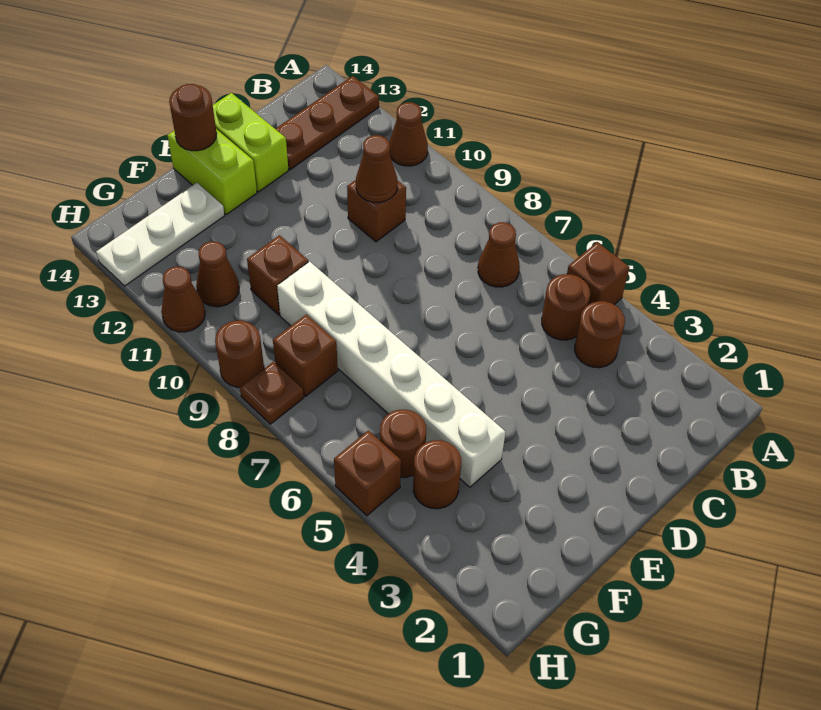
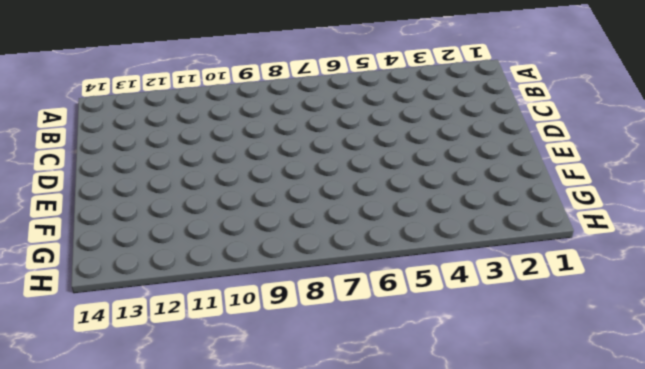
none -> brown 1x1 brick [567,242,629,305]
none -> brown 1x1 cone [389,102,428,166]
none -> brown 1x3 plate [276,76,379,170]

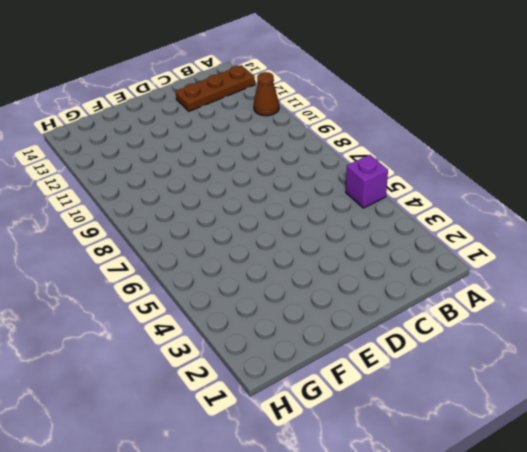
purple 1x1 brick [346,155,388,208] -> brown 1x1 brick [567,242,629,305]
none -> brown 1x1 round brick [575,301,625,368]
none -> brown 1x1 round brick [542,274,590,340]
none -> brown 1x1 cone [478,222,520,287]

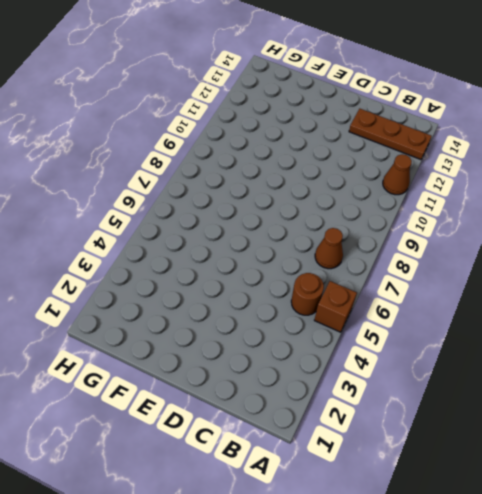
none -> brown 1x1 round brick [575,301,625,368]
none -> brown 1x1 brick [347,180,406,242]
none -> lime 1x2 brick [213,93,289,192]

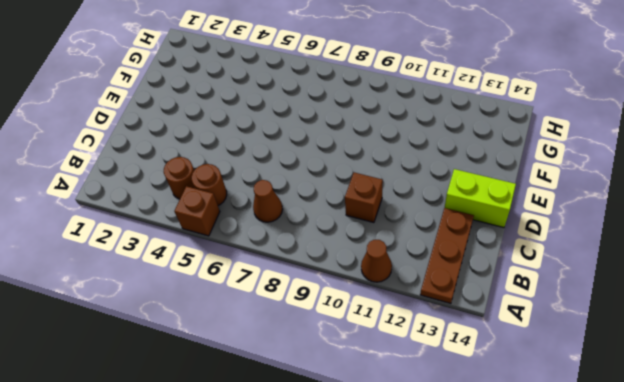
none -> lime 1x2 brick [167,129,257,215]
none -> white 1x6 brick [277,261,506,487]
none -> brown 1x1 brick [247,235,308,315]

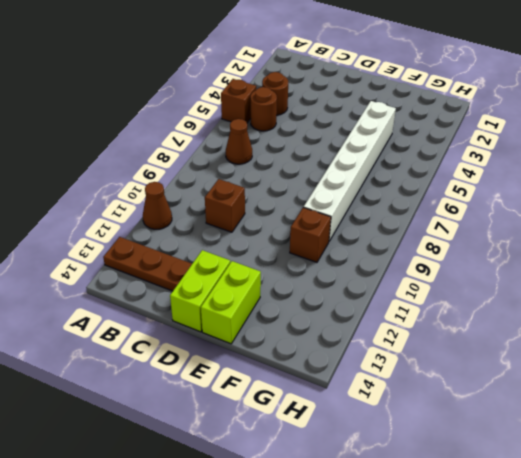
none -> white 1x3 plate [96,183,225,286]
none -> brown 1x1 round brick [413,440,461,509]
none -> brown 1x1 round brick [380,410,426,478]

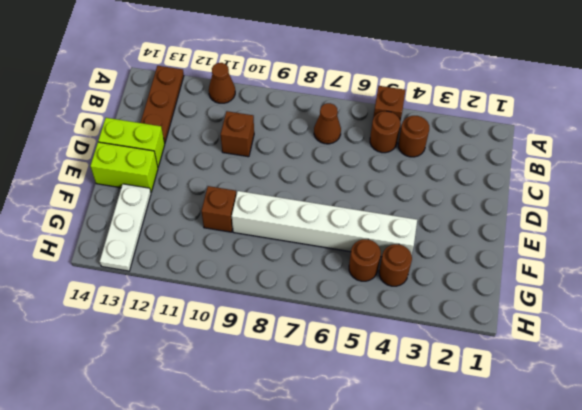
none -> brown 1x1 brick [273,314,338,396]
none -> brown 1x1 cone [196,241,239,307]
none -> brown 1x1 brick [334,430,401,516]

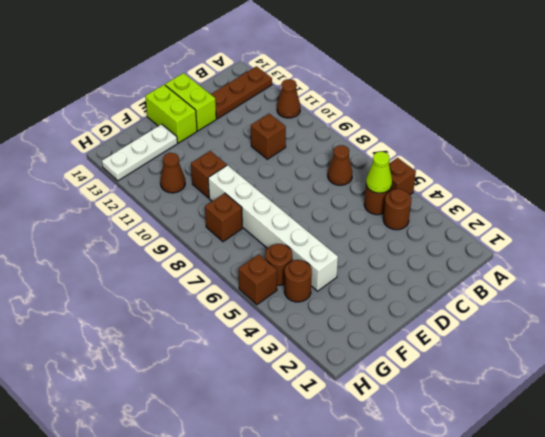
lime 1x1 cone [366,152,392,193] -> none
none -> brown 1x1 plate [240,362,304,424]
none -> brown 1x1 round brick [215,321,264,387]
none -> brown 1x1 cone [161,267,205,332]

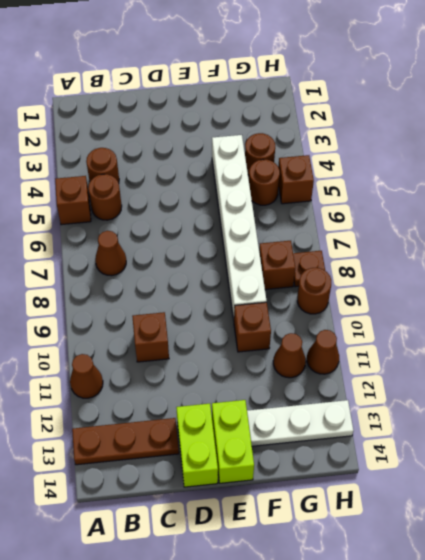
none -> brown 1x1 cone [356,135,397,203]
none -> brown 1x1 round brick [169,84,217,151]

